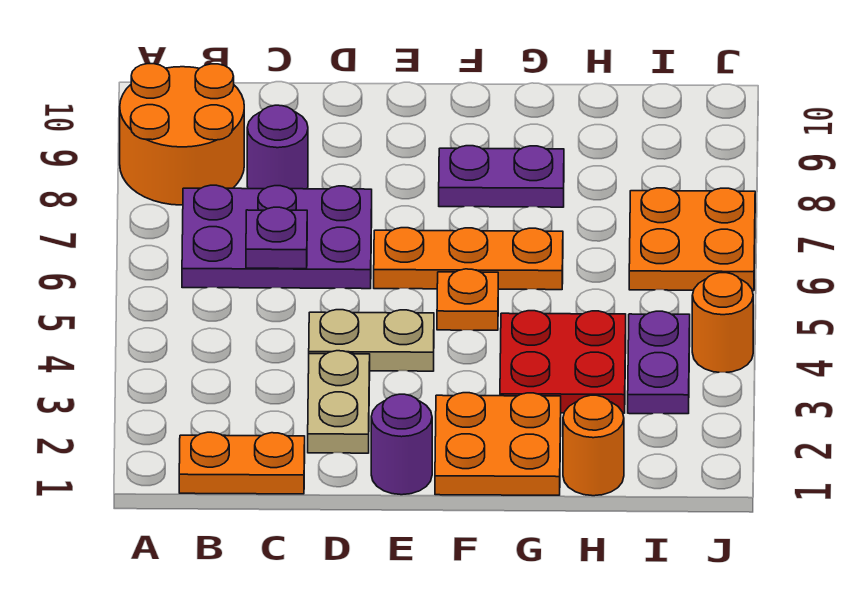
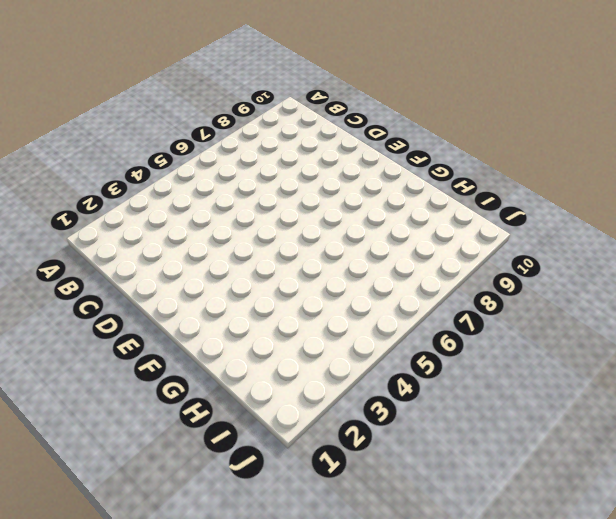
none -> orange 2x2 round brick [120,64,244,205]
none -> orange 1x2 plate [179,432,305,494]
none -> purple 2x3 plate [182,185,372,289]

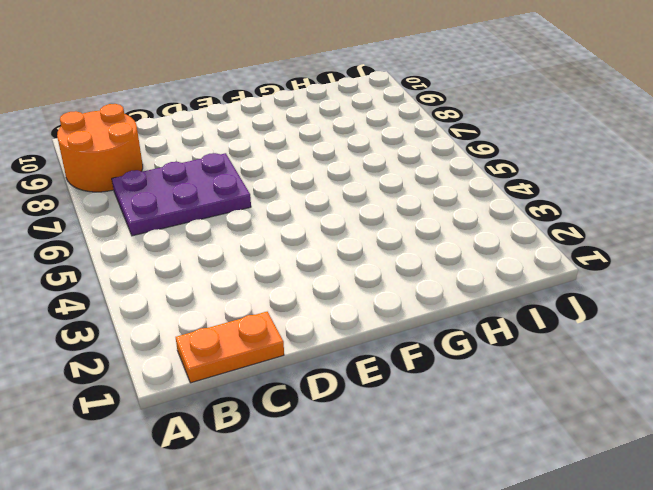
none -> purple 1x1 round brick [247,105,308,189]
none -> tan 1x2 plate [308,351,370,453]
none -> tan 1x2 plate [309,310,434,371]

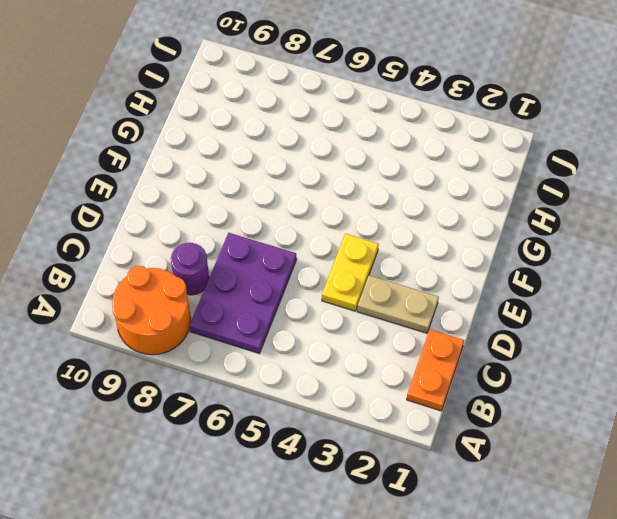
yellow 1x2 plate [322,234,379,311] -> tan 1x2 plate [309,310,434,371]
none -> purple 1x1 round brick [371,394,432,495]
none -> orange 1x3 plate [374,228,563,290]
none -> orange 2x2 plate [435,393,561,495]

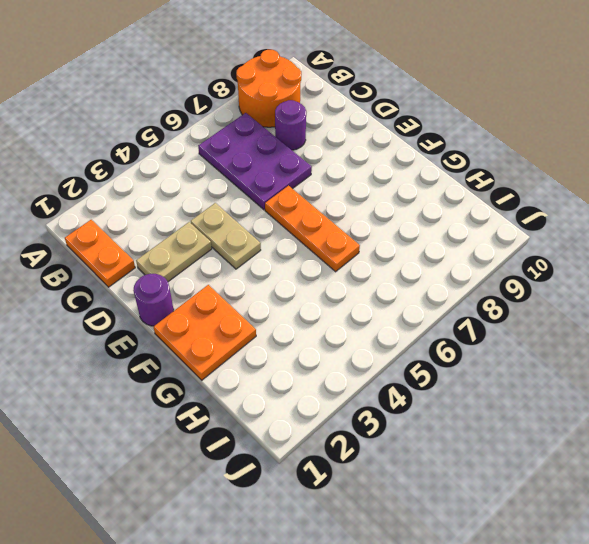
none -> orange 1x1 plate [437,269,498,330]
none -> purple 1x2 plate [439,146,564,207]
none -> red 2x2 plate [500,311,626,413]

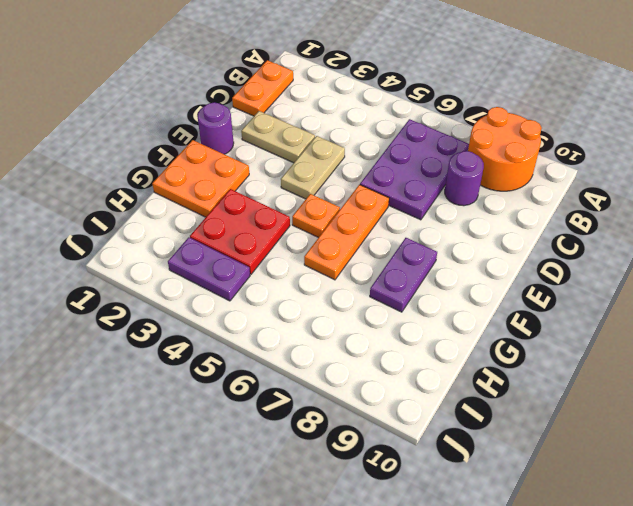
none -> orange 1x1 round brick [563,395,624,496]
none -> orange 2x2 plate [629,188,755,291]
none -> orange 1x1 round brick [692,273,753,372]

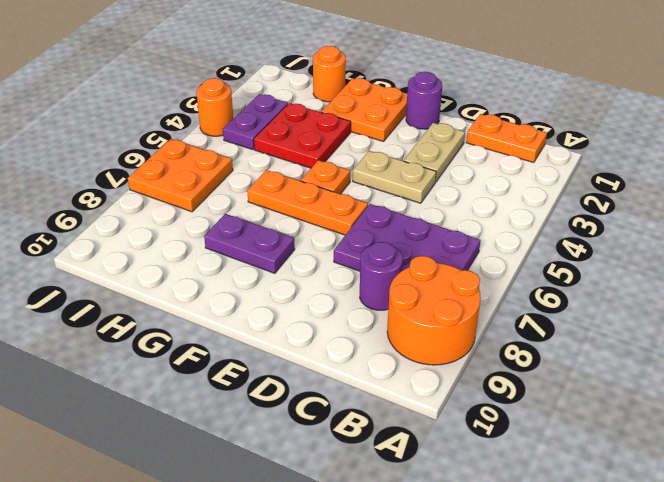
none -> purple 1x1 plate [246,207,307,269]

